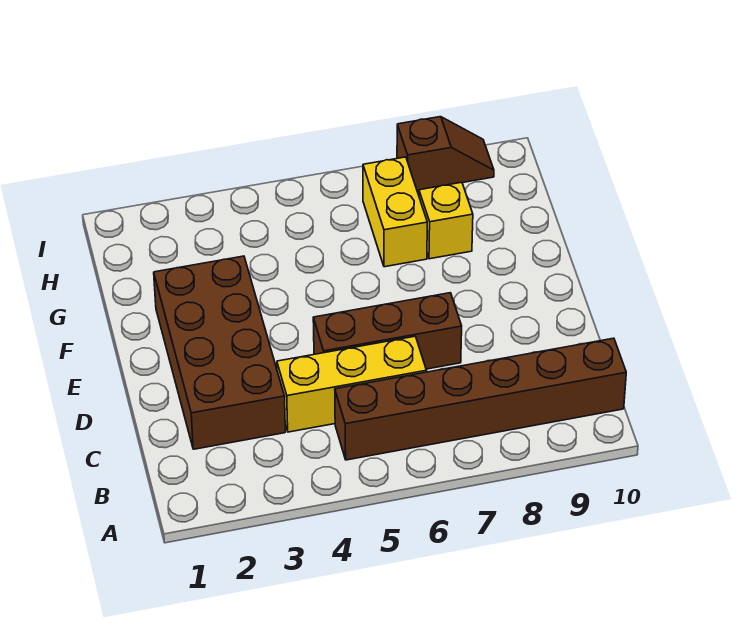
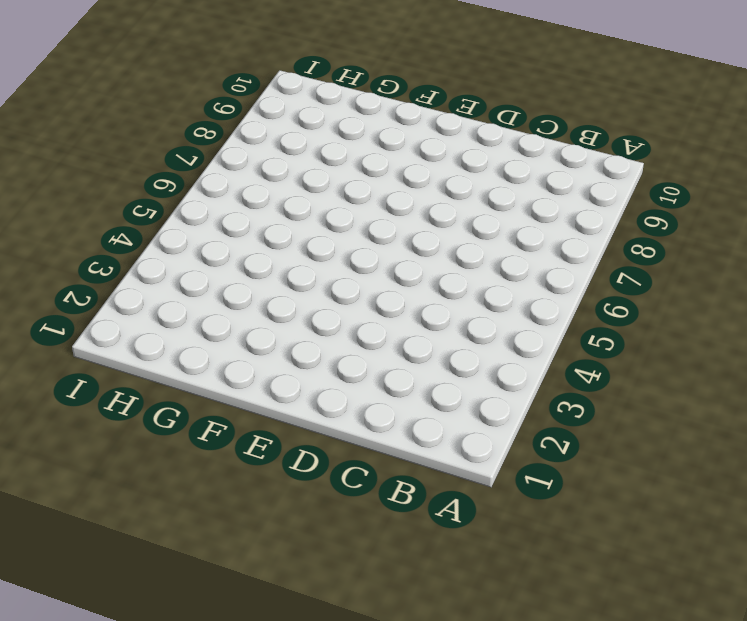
none -> brown 1x6 brick [335,338,626,460]
none -> brown 2x4 brick [154,256,285,449]

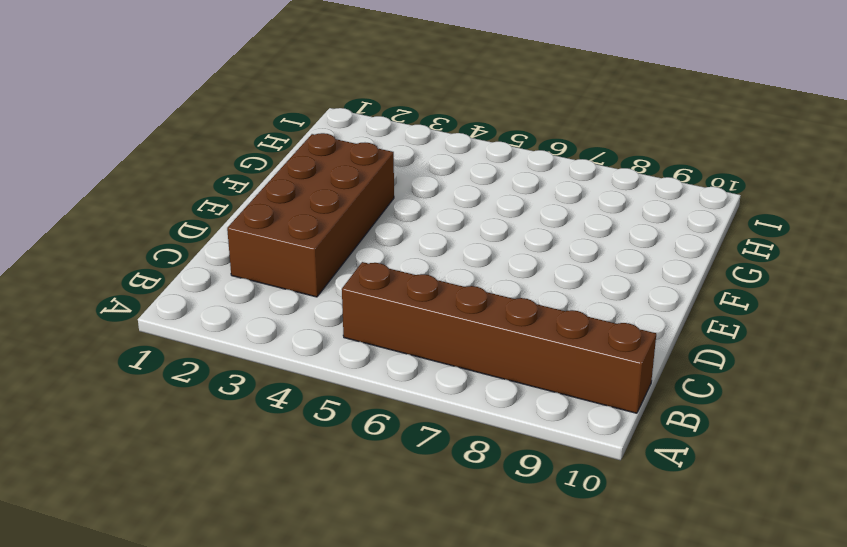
none -> yellow 1x3 brick [277,336,427,432]
none -> brown 1x3 brick [313,293,462,369]

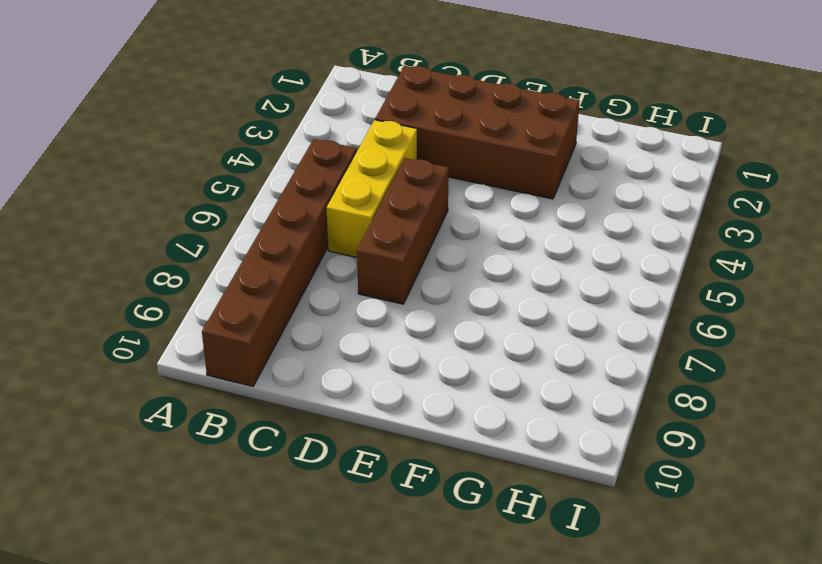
none -> yellow 1x2 brick [363,157,427,267]
none -> yellow 1x1 brick [419,182,473,259]

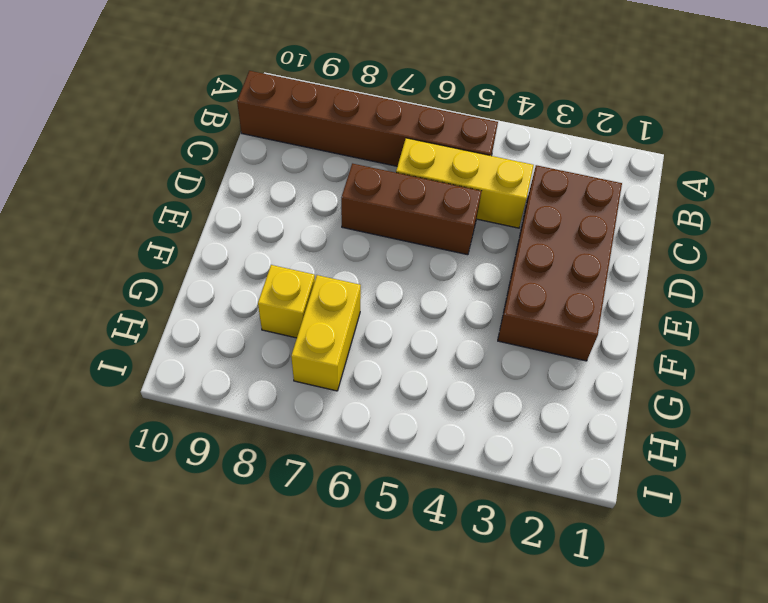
none -> brown 1x2 slope [397,117,494,190]

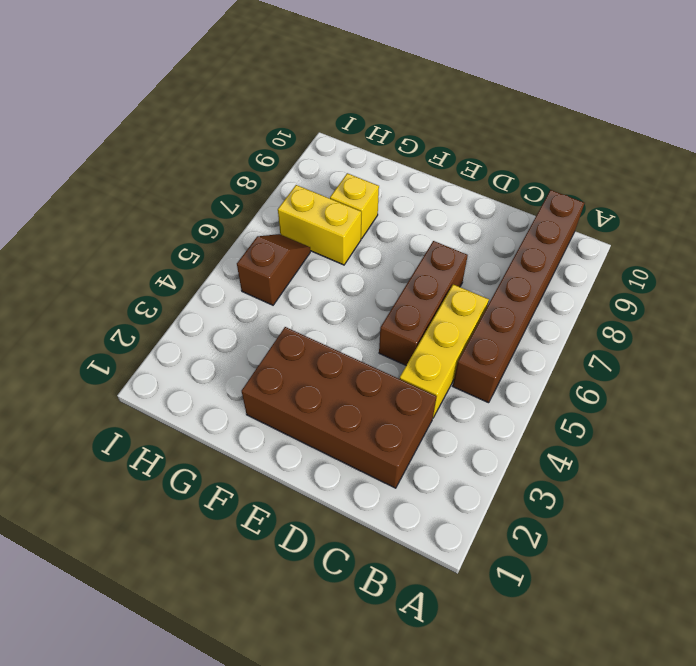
brown 1x2 slope [237,234,310,305] -> brown 1x2 slope moved to [397,117,494,190]

